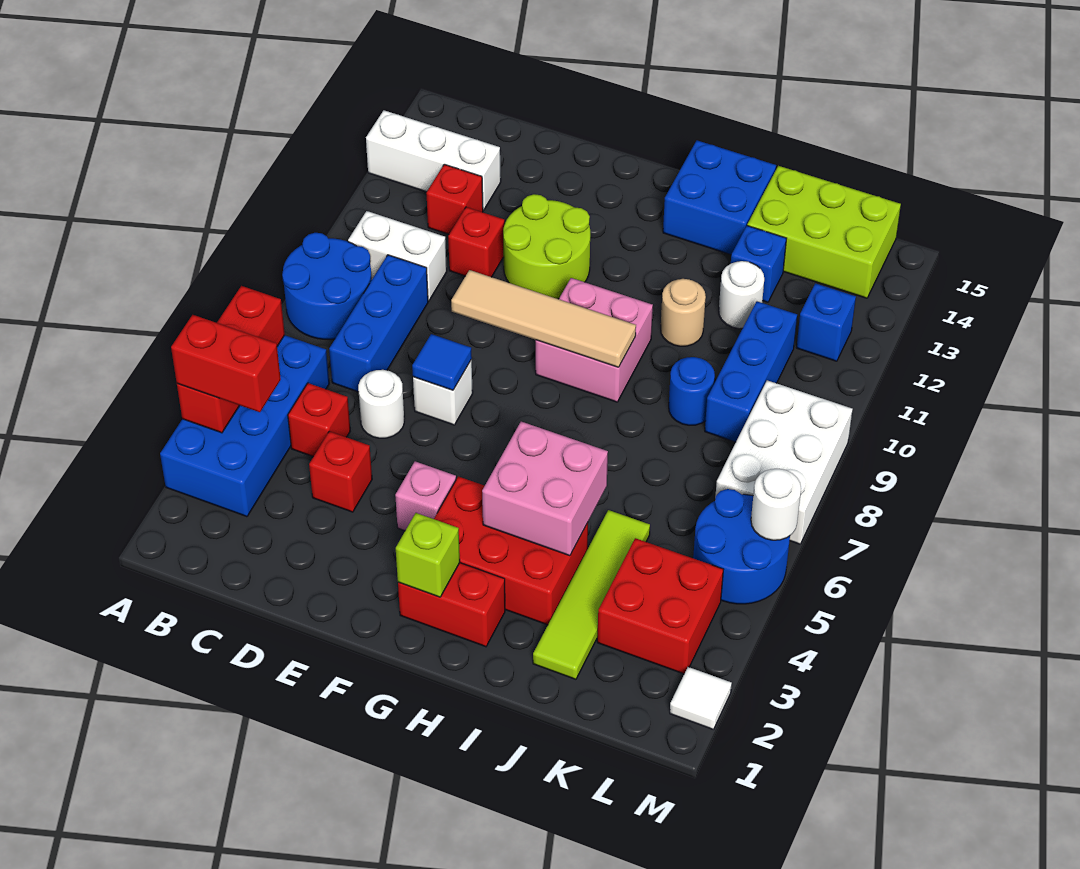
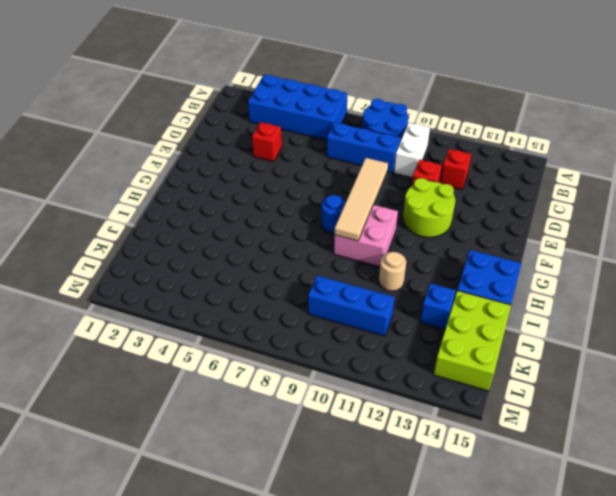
blue 1x1 round brick [322,195,345,233] -> blue 1x1 round brick moved to [669,357,715,425]
none -> white 1x3 brick [366,110,501,210]
none -> red 1x1 brick [288,383,350,457]
none -> white 1x1 round brick [358,370,404,438]
none -> white 1x1 brick [413,360,473,425]

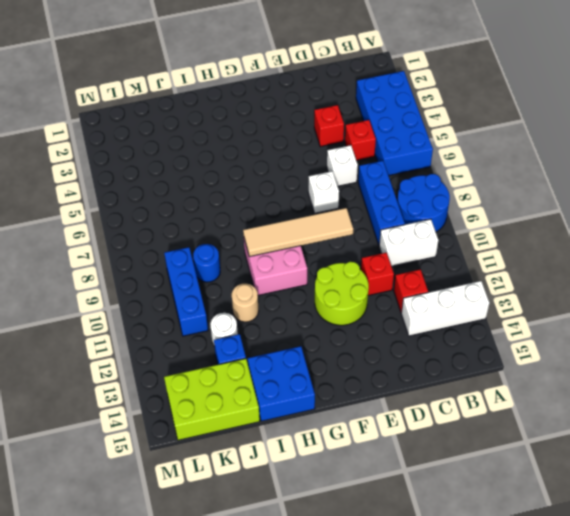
white 1x1 brick [327,145,358,186] -> white 1x1 round brick [358,370,404,438]
none -> pink 1x1 brick [395,461,456,531]
none -> red 1x2 brick [398,563,505,647]
none -> red 2x3 brick [434,476,588,625]
none -> lime 1x4 tile [533,510,650,679]

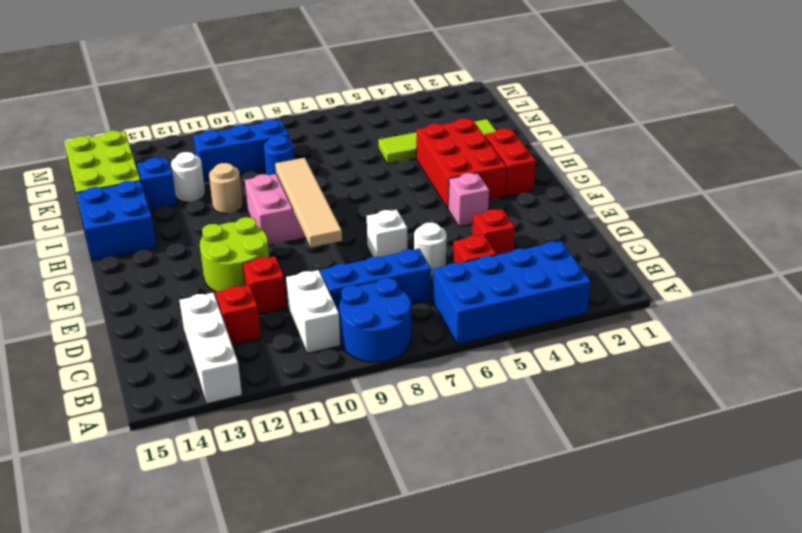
none -> red 2x2 brick [597,538,723,674]
none -> blue 2x2 round brick [693,489,790,604]
none -> white 2x3 brick [715,380,853,544]
none -> blue 1x1 brick [796,283,856,361]

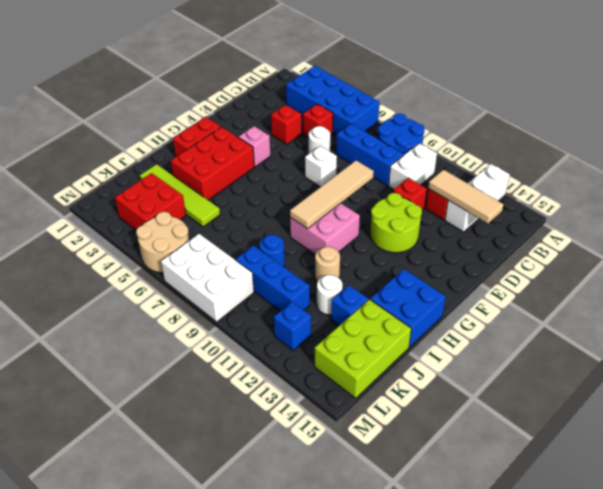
tan 1x3 tile [428,170,503,223] -> none
tan 2x2 round brick [136,212,189,273] -> blue 2x2 round brick [693,489,790,604]
none -> white 1x1 tile [670,667,732,730]
none -> red 1x3 brick [177,286,285,433]
none -> blue 1x1 tile [412,334,472,390]
none -> lime 1x1 brick [396,513,460,597]

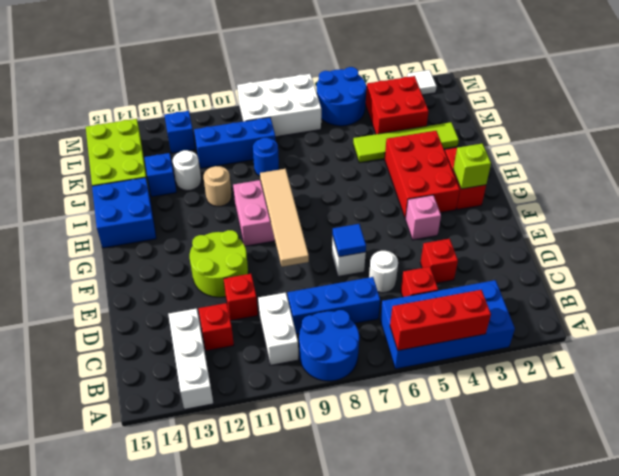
none -> pink 2x2 brick [482,422,608,556]
none -> white 1x1 round brick [751,469,801,540]
none -> red 1x2 brick [171,315,281,412]

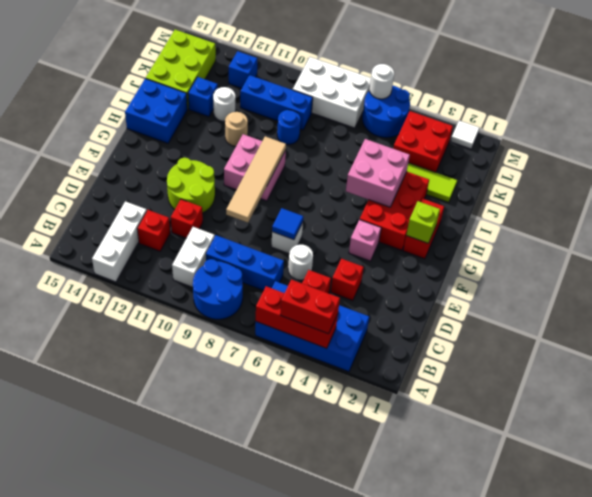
red 1x2 brick [280,280,340,334] -> red 1x2 brick turned to [171,315,281,412]

